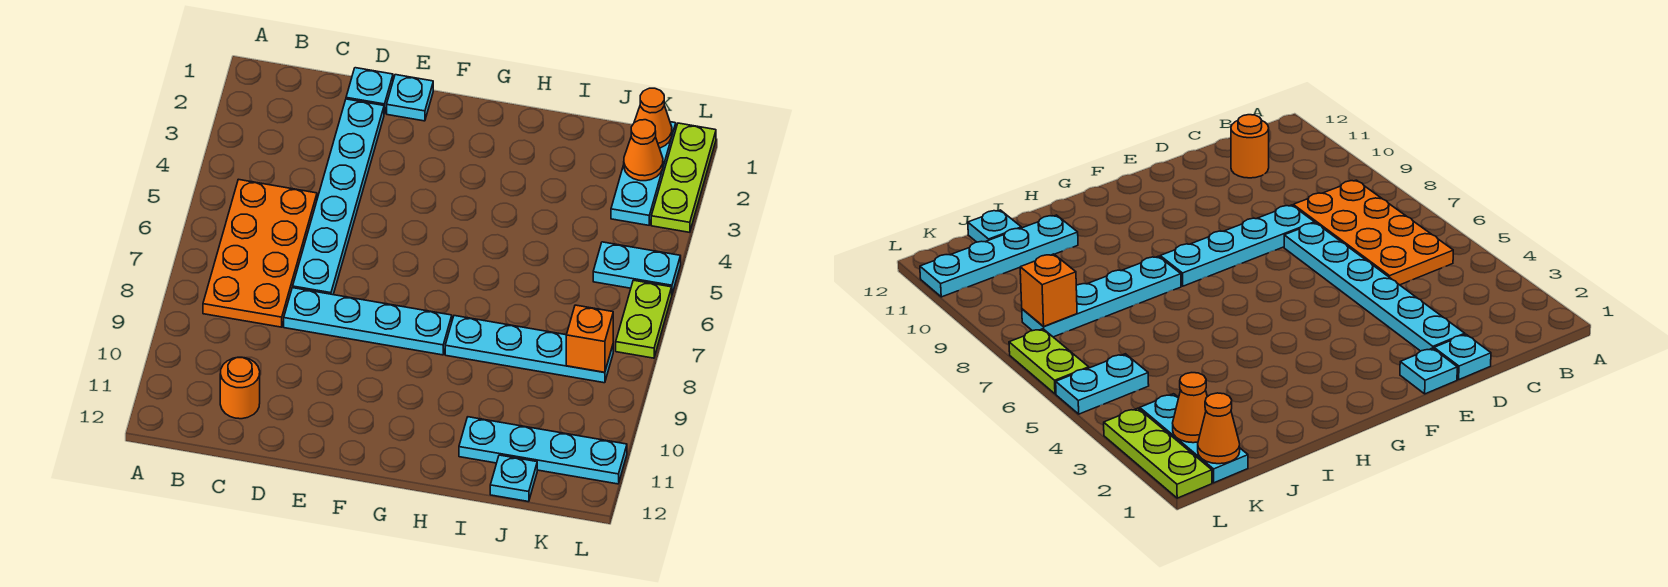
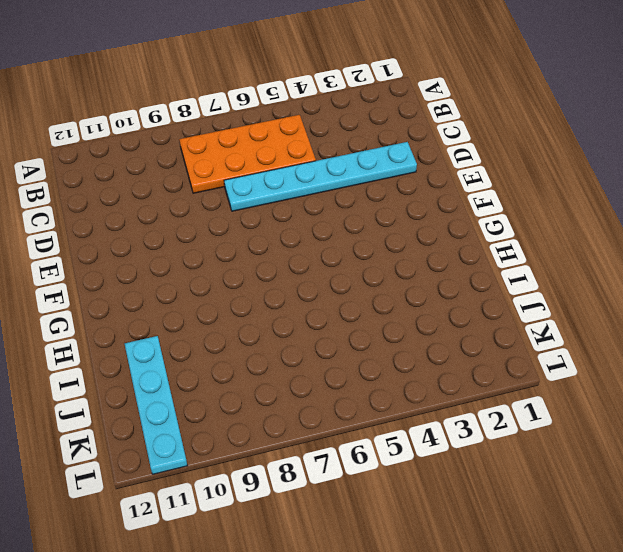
none -> orange 1x1 round brick [220,357,260,419]
none -> cyan 1x1 plate [346,68,393,114]
none -> cyan 1x4 plate [284,288,452,355]

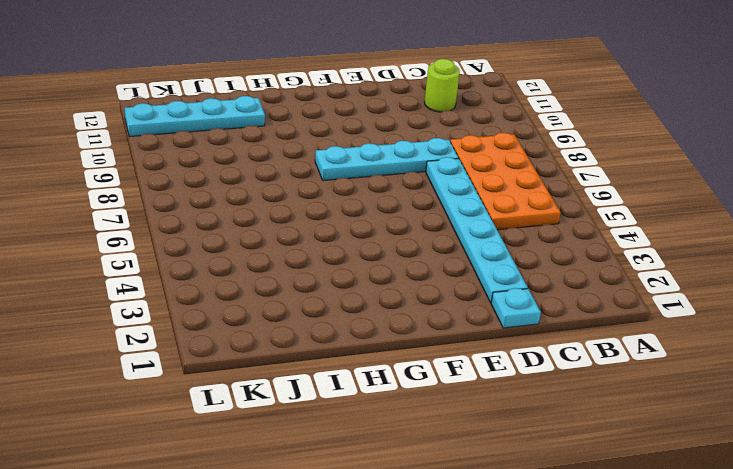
lime 1x1 round brick [424,59,460,112] -> orange 1x1 round brick [220,357,260,419]
none -> cyan 1x1 plate [387,75,433,121]
none -> cyan 1x4 plate [445,316,613,383]
none -> cyan 1x1 plate [490,455,537,502]

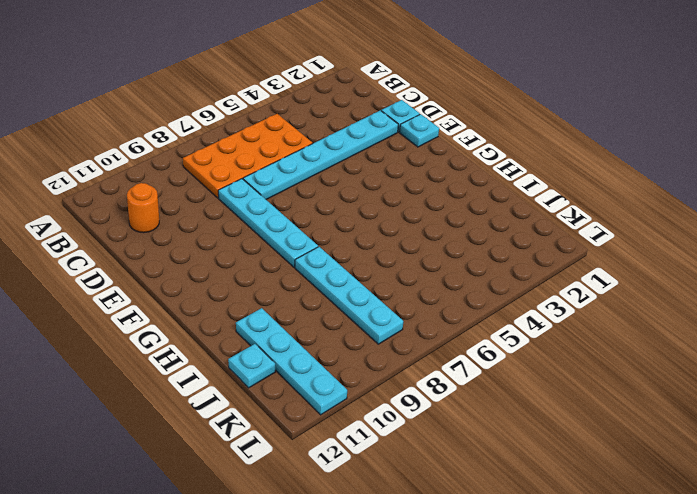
none -> cyan 1x3 plate [611,122,676,225]
none -> cyan 1x2 plate [593,242,681,294]
none -> lime 1x3 plate [651,123,716,232]

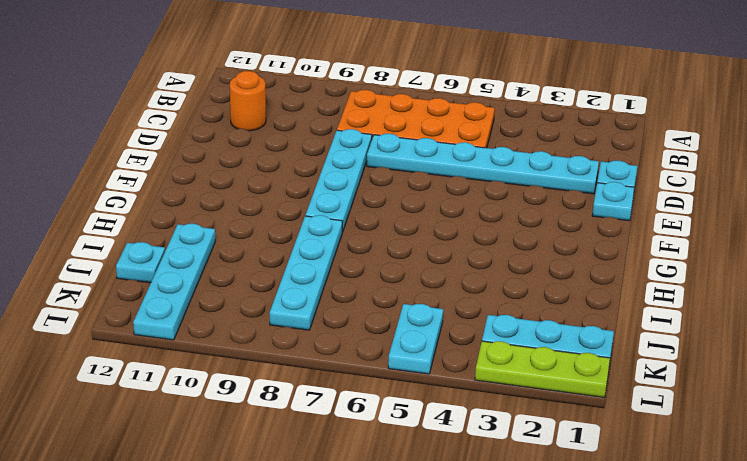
none -> lime 1x2 plate [616,280,672,358]
none -> orange 1x1 cone [634,88,672,148]
none -> orange 1x1 cone [624,120,663,181]

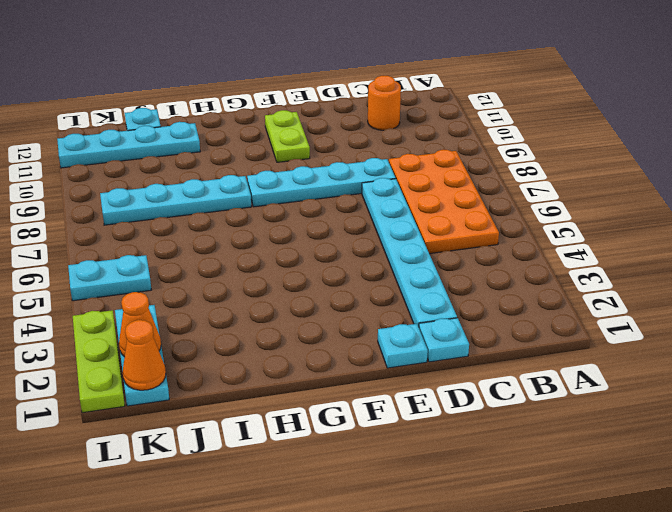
lime 1x2 plate [265,110,310,162] -> lime 1x2 plate moved to [616,280,672,358]
none -> orange 1x1 brick [566,305,613,372]

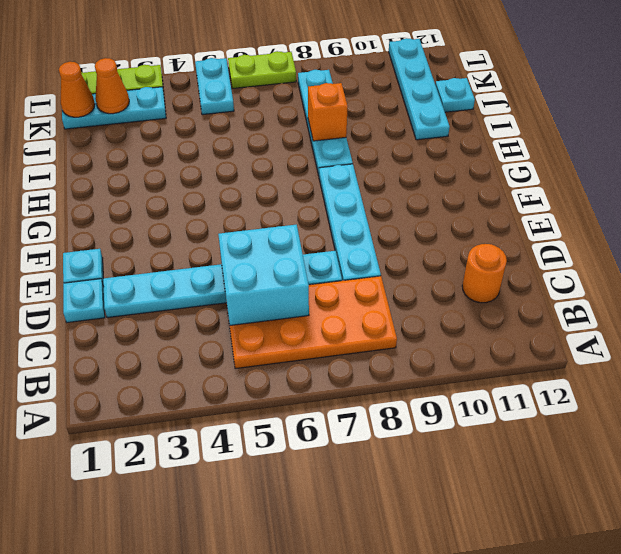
cyan 2x2 brick [218,225,309,325] -> none
orange 1x1 brick [308,83,348,141] -> orange 1x1 brick moved to [566,305,613,372]

